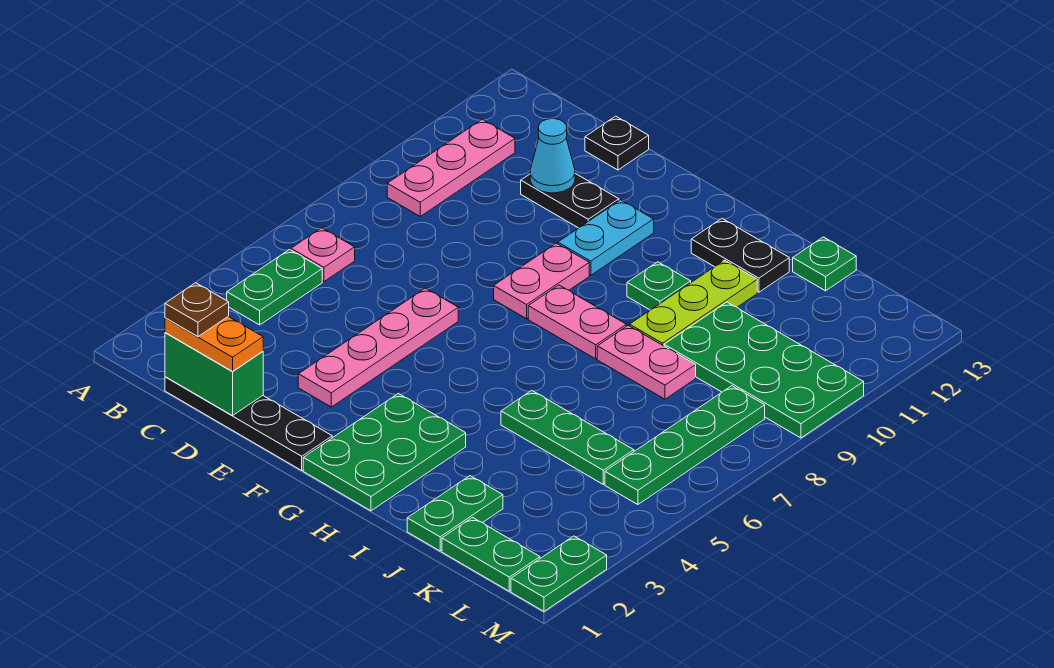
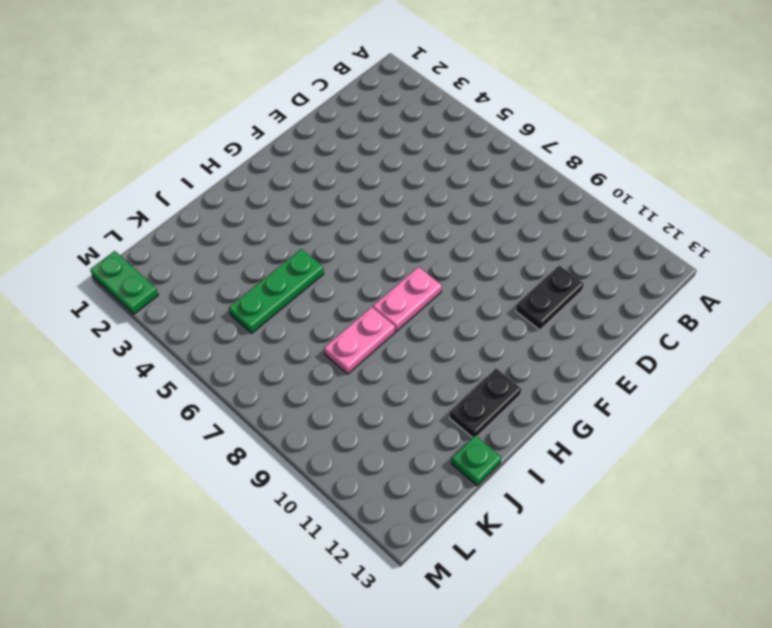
none -> green 1x2 plate [227,250,322,325]
none -> pink 1x1 plate [291,228,355,282]
none -> pink 1x3 plate [387,119,515,216]

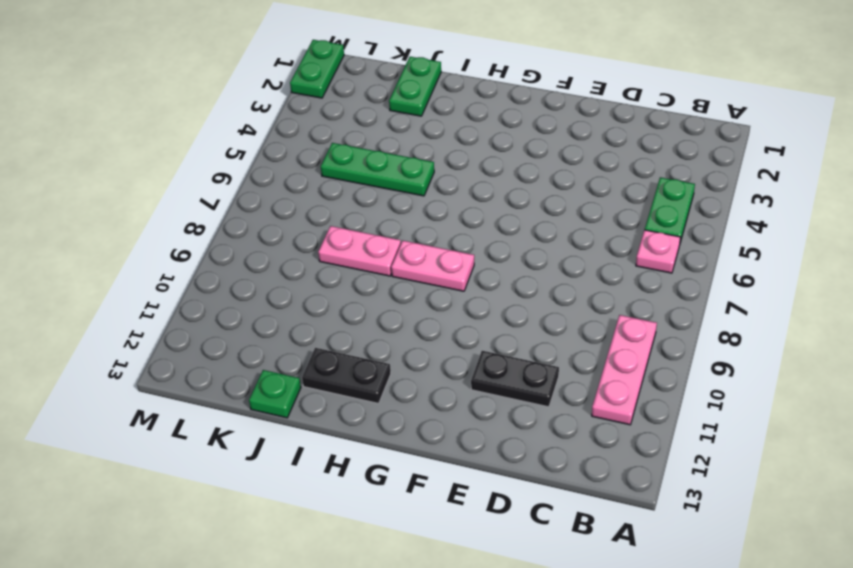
none -> black 1x4 plate [165,377,332,470]
none -> black 1x1 plate [585,116,649,170]
none -> pink 1x4 plate [298,288,458,407]

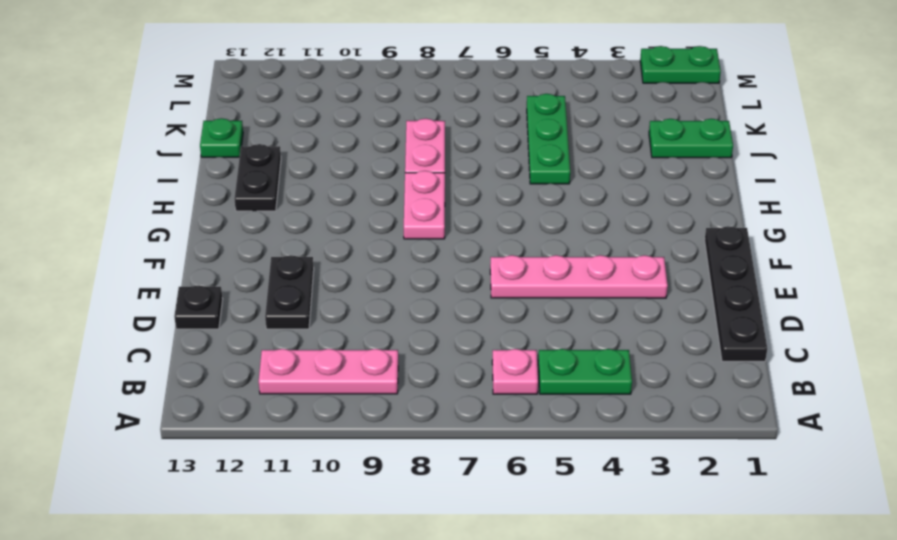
none -> pink 1x2 plate [494,243,589,319]
none -> cyan 1x2 plate [558,200,654,275]
none -> green 2x3 plate [303,394,466,511]

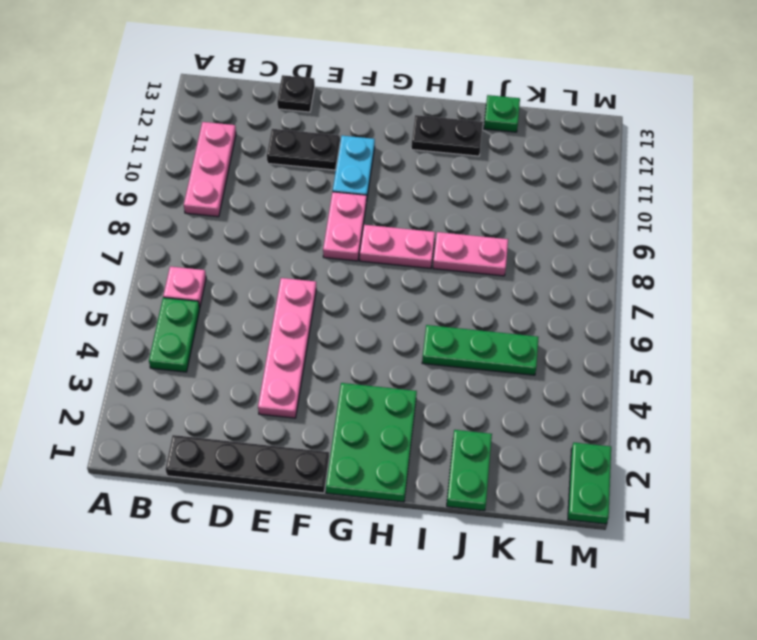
none -> green 1x1 plate [627,262,691,310]
none -> lime 1x3 plate [630,260,757,346]
none -> green 2x4 plate [664,302,864,438]

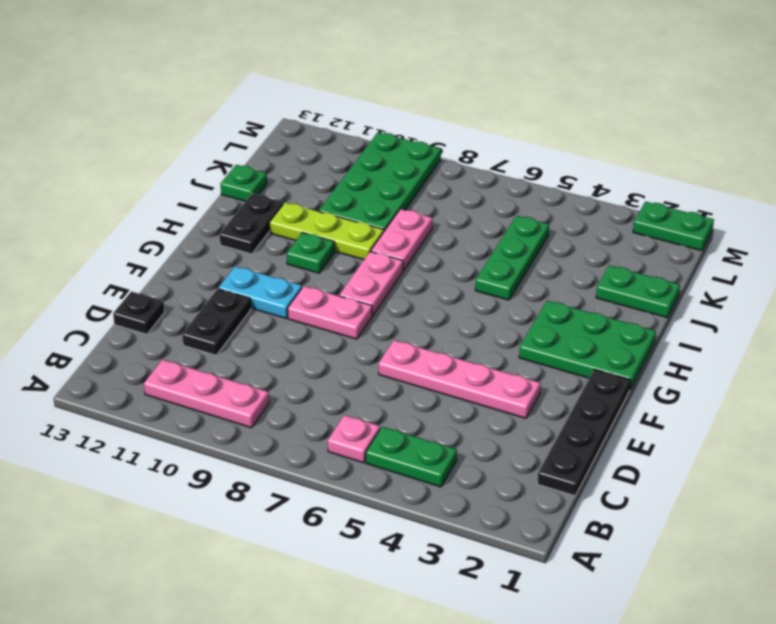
none -> green 1x2 plate [442,518,540,591]
none -> green 1x4 plate [605,386,765,505]
none -> green 1x2 brick [165,333,263,416]

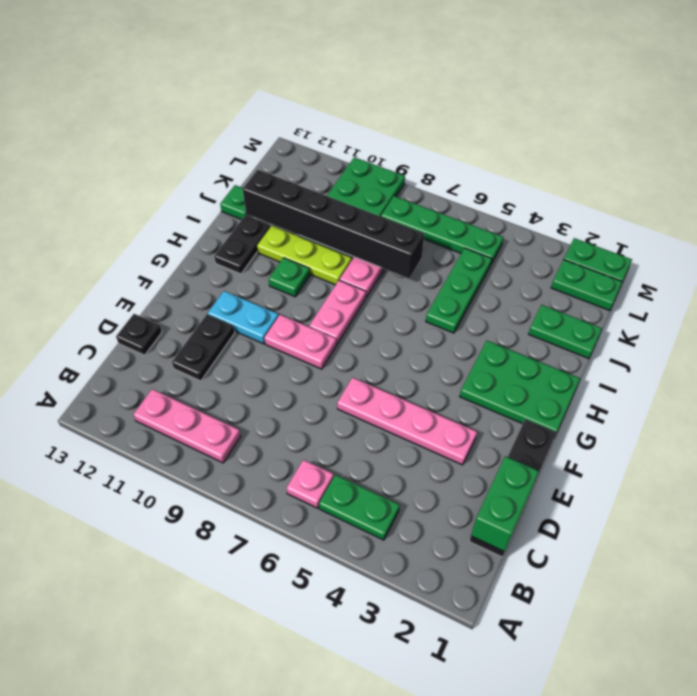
black 1x6 brick [243,170,424,278] -> none
green 1x2 plate [551,260,622,311] -> green 1x2 plate turned to [442,518,540,591]
none -> cyan 1x1 cone [530,119,575,193]
none -> orange 1x2 plate [165,316,263,371]
none -> brown 1x1 plate [165,283,229,337]

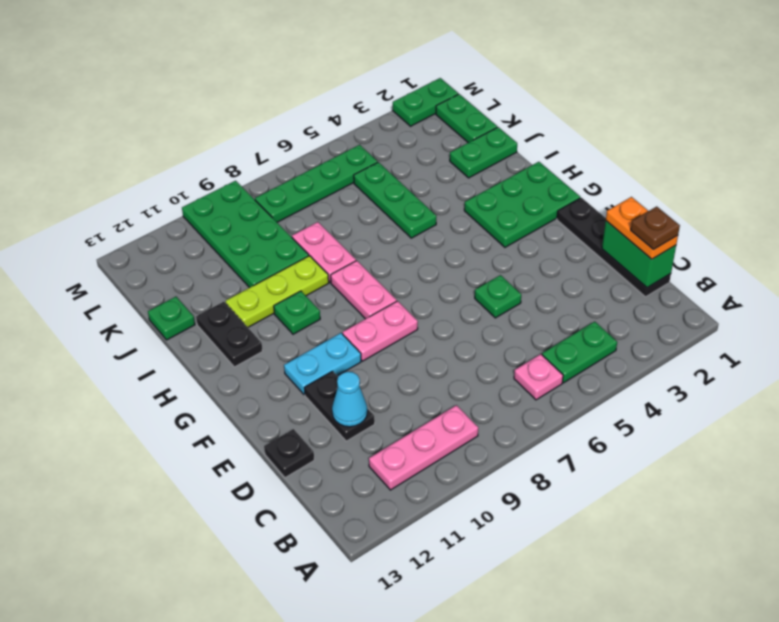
green 1x1 plate [475,275,521,318] -> pink 1x4 plate [298,288,458,407]

